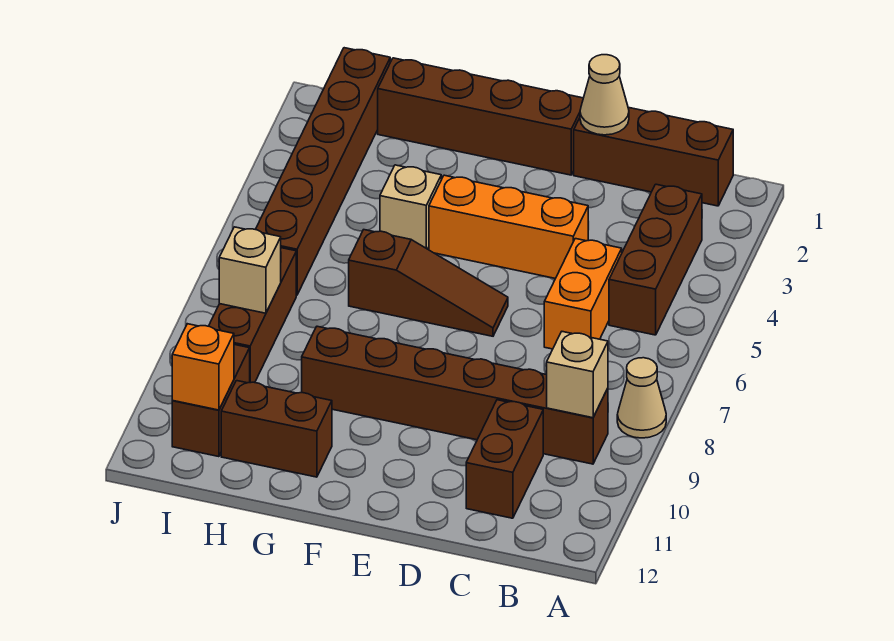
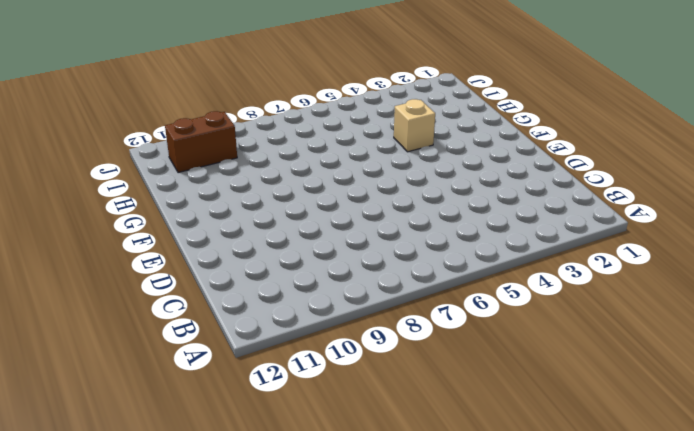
none -> tan 1x1 cone [617,358,666,438]
none -> brown 1x3 brick [574,107,733,206]
none -> brown 1x3 brick [609,184,702,335]

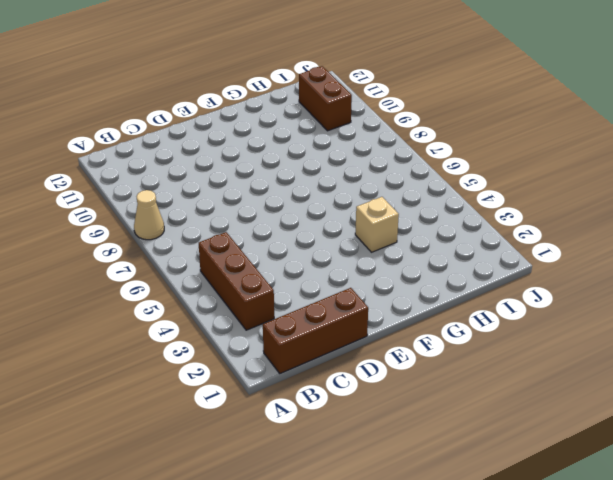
none -> brown 1x6 brick [302,326,608,464]
none -> orange 1x2 brick [544,239,622,349]
none -> brown 1x2 brick [466,400,543,518]

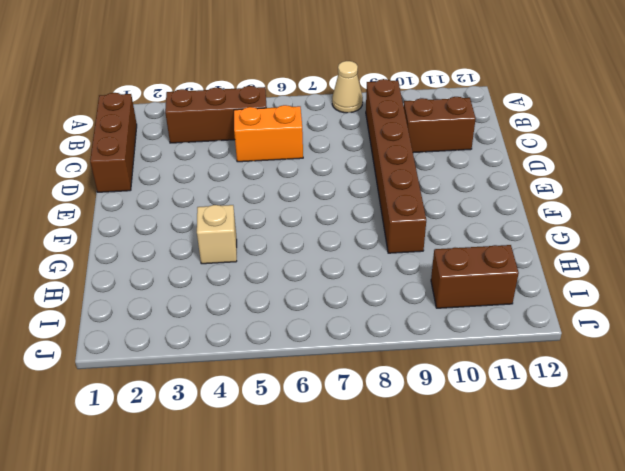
none -> orange 1x3 brick [429,175,588,279]
none -> brown 1x4 brick [378,58,583,175]
none -> brown 1x3 slope [349,230,508,336]

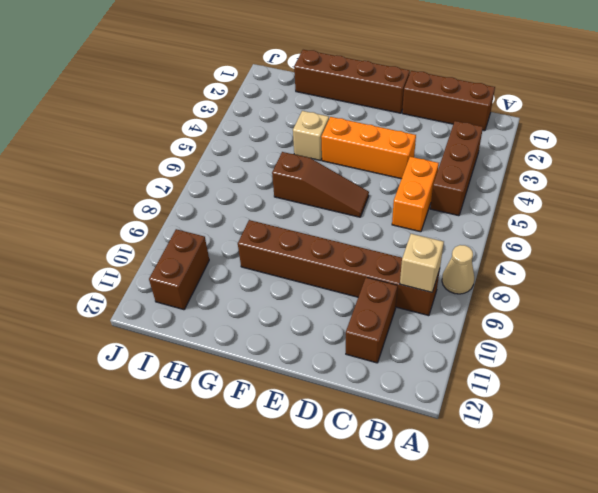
none -> brown 1x2 brick [221,381,332,477]
none -> brown 1x6 brick [255,48,390,295]
none -> brown 1x3 brick [209,248,296,383]

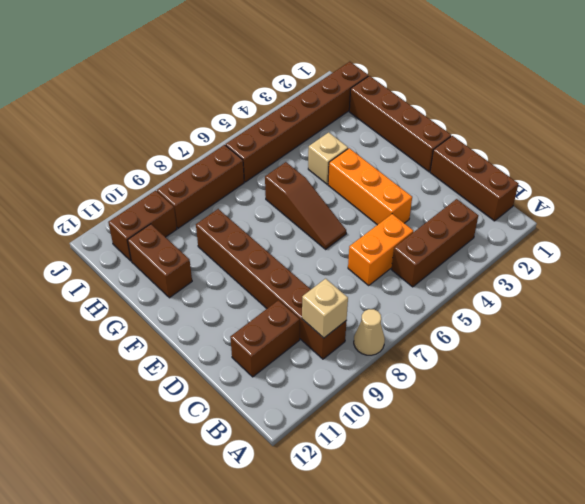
none -> tan 1x1 cone [580,55,629,135]
none -> tan 1x1 brick [219,227,281,313]
none -> orange 1x1 brick [172,324,234,410]

